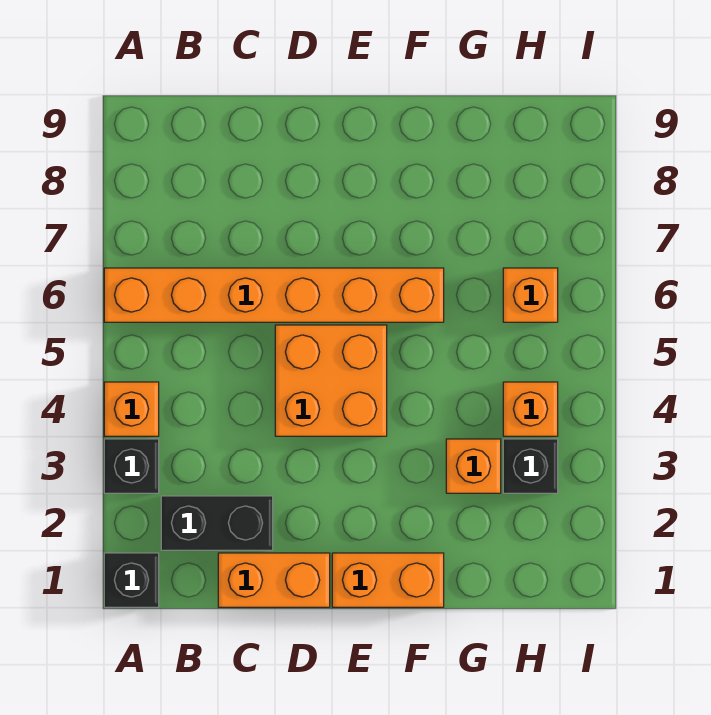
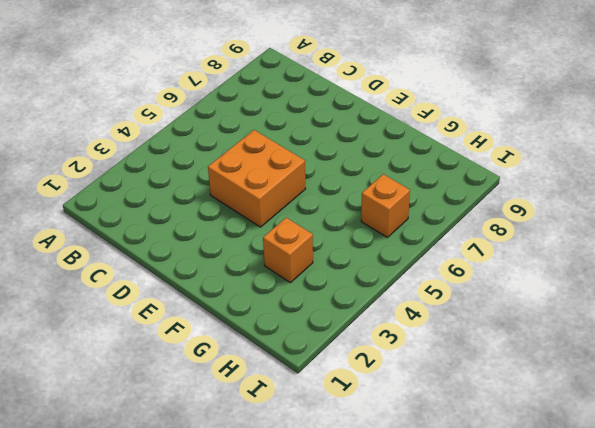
none -> black 1x1 brick [104,553,159,607]
none -> black 1x1 brick [104,439,159,493]
none -> orange 1x1 brick [104,382,159,436]

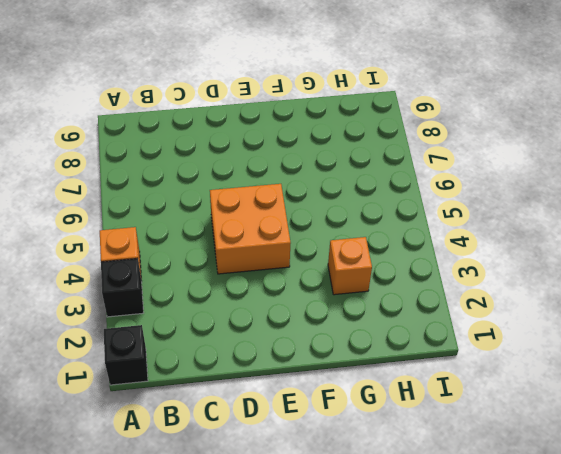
none -> orange 1x6 brick [104,268,444,322]
none -> black 1x2 brick [161,496,273,550]
none -> orange 1x2 brick [218,553,330,607]

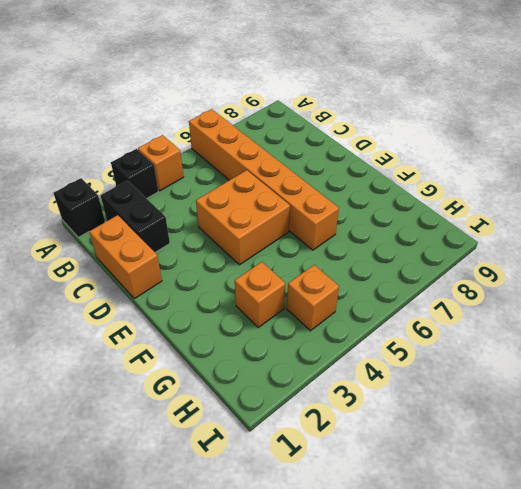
none -> orange 1x2 brick [332,553,444,607]
none -> black 1x1 brick [503,439,558,493]
none -> orange 1x1 brick [503,268,558,322]

